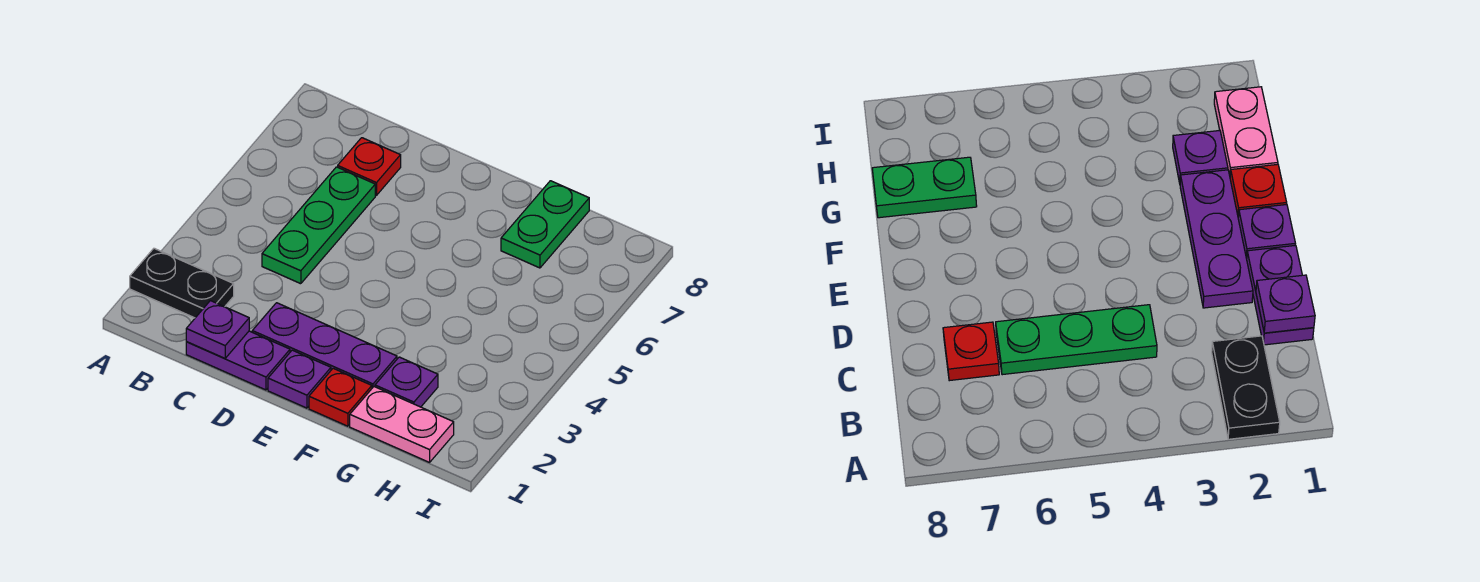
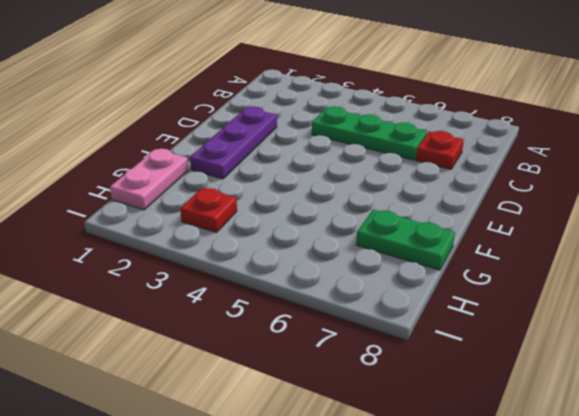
red 1x1 plate [180,188,237,233] -> red 1x1 plate moved to [309,368,372,426]
none -> black 1x2 plate [130,248,234,318]
none -> purple 1x2 plate [186,331,290,390]

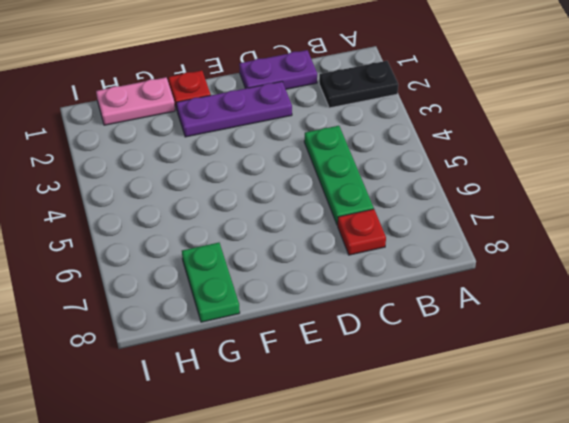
none -> purple 1x1 plate [268,350,331,408]
none -> purple 1x1 plate [375,357,438,407]

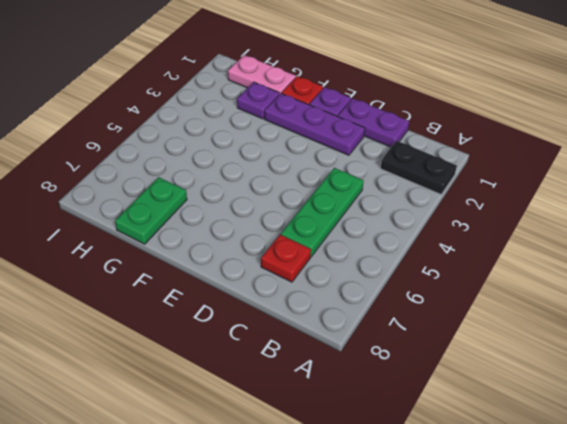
none -> purple 1x1 plate [186,301,249,358]

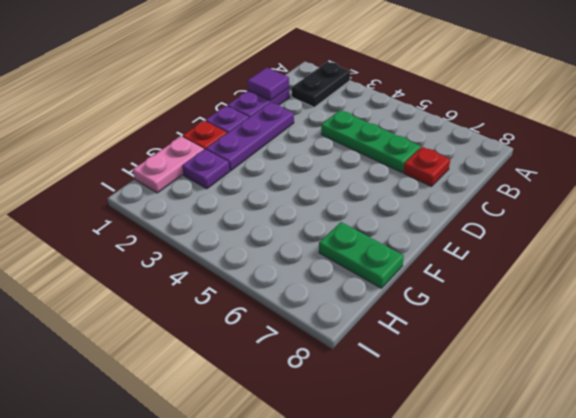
purple 1x1 tile [248,68,289,101] -> purple 1x1 plate [186,301,249,358]

